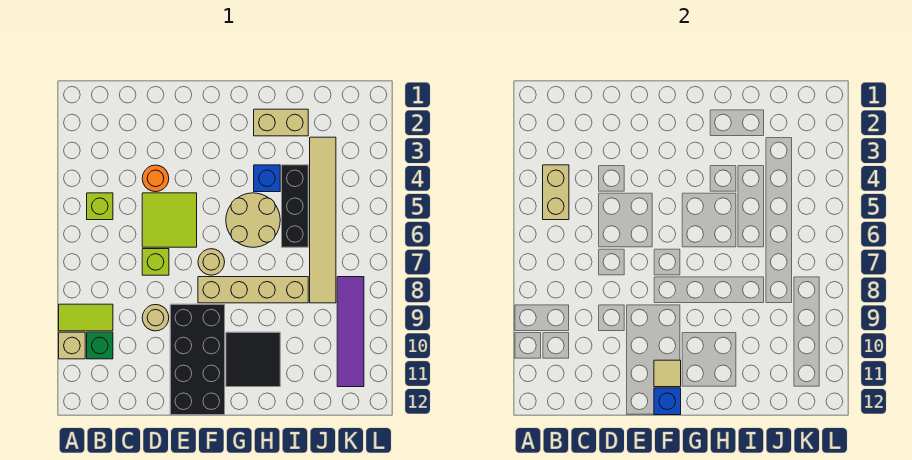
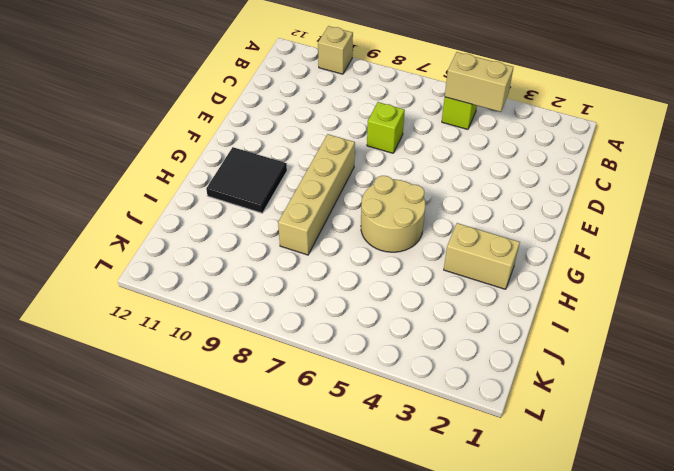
tan 1x2 brick [444,223,520,289] -> tan 1x2 brick turned to [254,109,308,136]
none -> lime 1x2 tile [59,304,113,331]
none -> green 1x1 brick [87,332,113,359]
none -> orange 1x1 round brick [142,165,169,192]

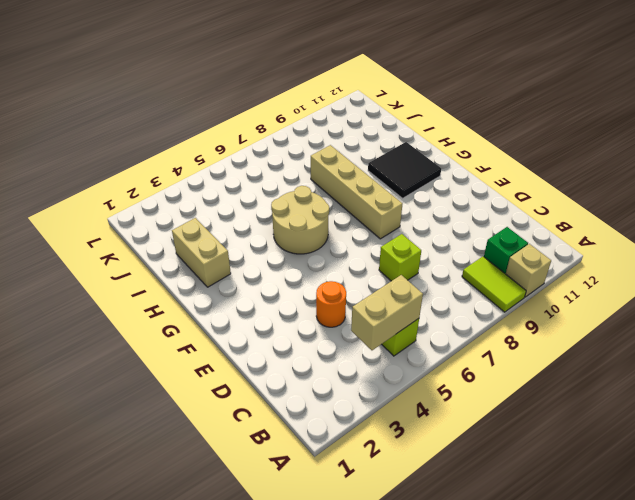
none -> lime 2x2 tile [142,193,197,247]
none -> tan 1x1 round brick [142,305,169,331]
none -> black 2x4 brick [170,304,225,415]

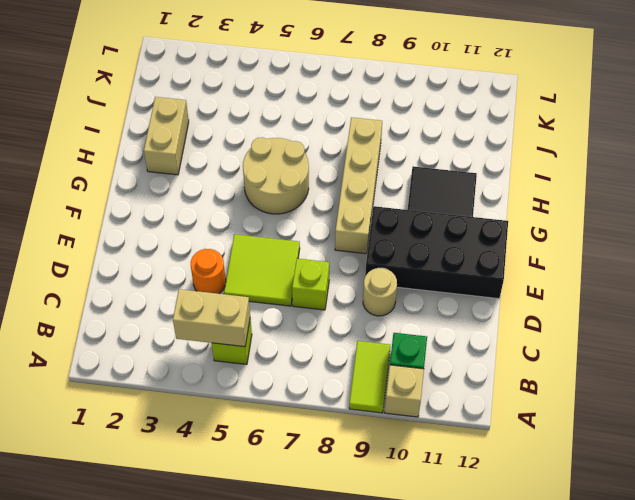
none -> tan 1x1 round brick [198,249,225,275]
none -> blue 1x1 brick [254,165,280,192]
none -> black 1x3 brick [282,165,308,247]

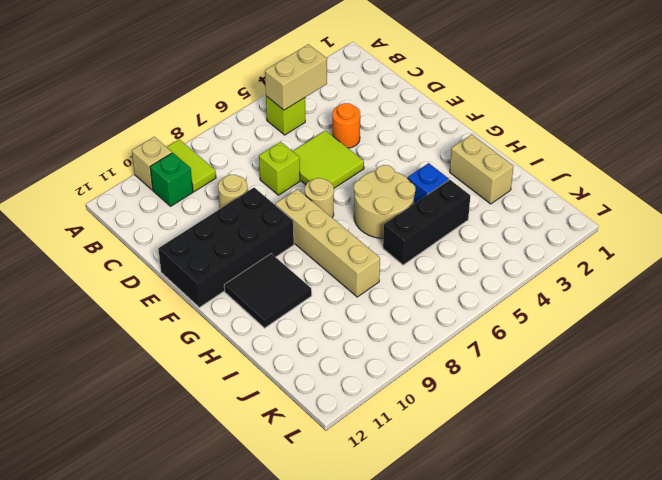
none -> tan 1x6 tile [310,137,336,303]
none -> purple 1x4 tile [337,277,364,387]
none -> tan 1x1 tile [654,360,681,387]

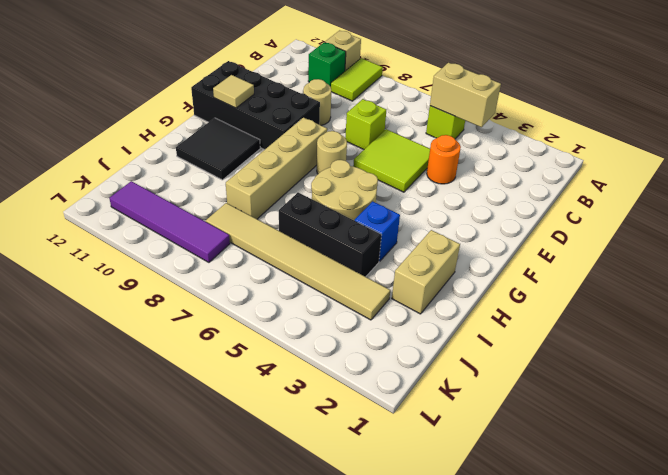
none -> blue 1x1 brick [654,388,681,415]

